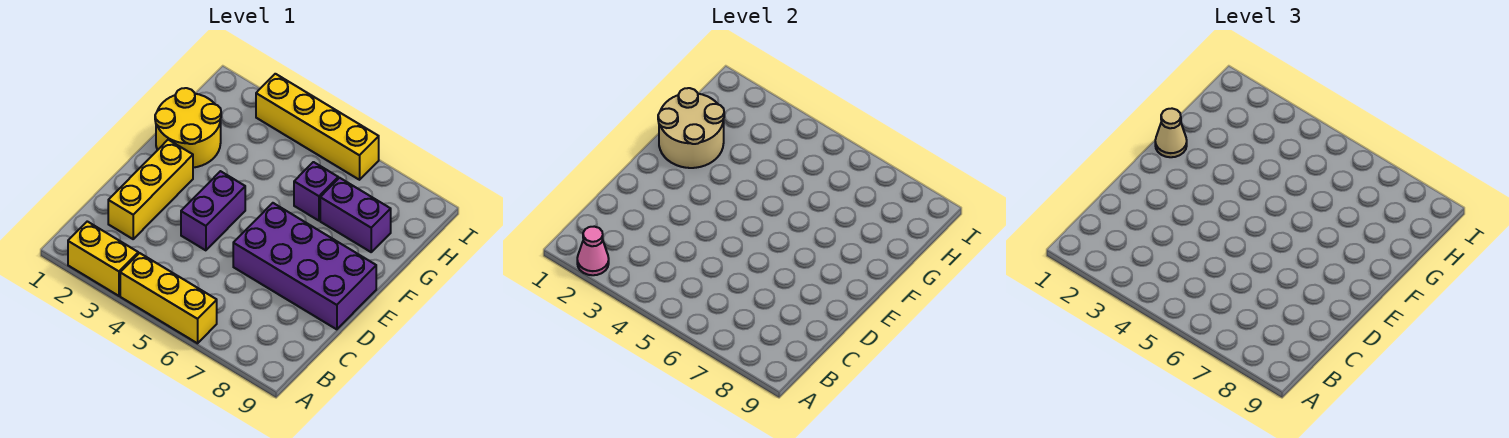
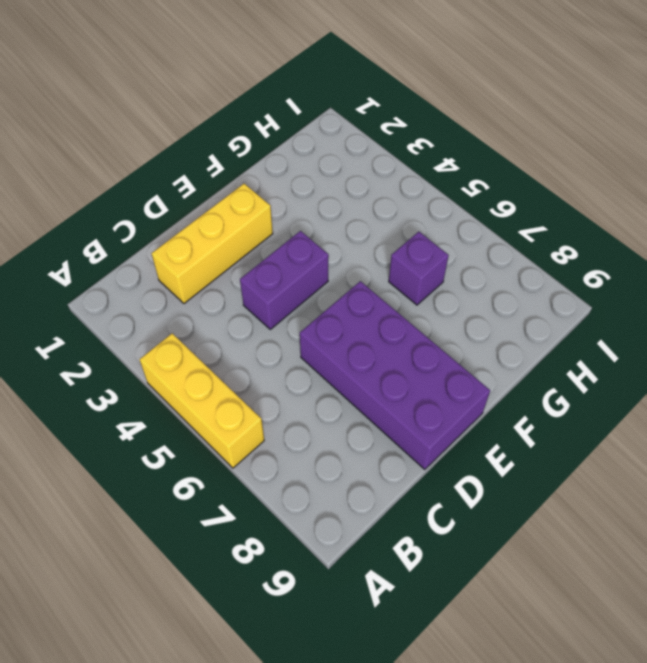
none -> yellow 1x2 brick [68,221,138,296]
none -> yellow 2x2 round brick [155,88,221,168]
none -> purple 1x2 brick [320,178,391,252]

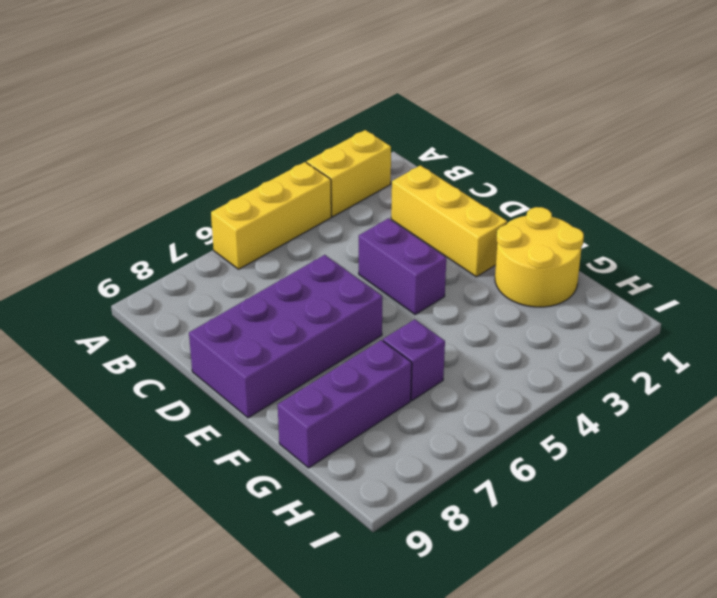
purple 1x3 brick [278,340,412,468] -> purple 1x2 brick [320,178,391,252]
none -> yellow 1x4 brick [256,74,379,180]
none -> pink 1x1 cone [577,227,609,275]
none -> tan 2x2 round brick [658,88,724,168]

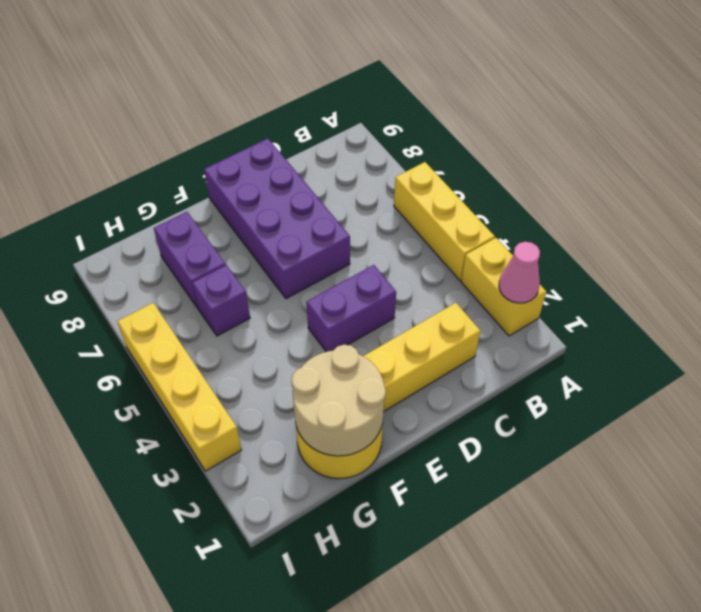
none -> tan 1x1 cone [1155,109,1187,157]

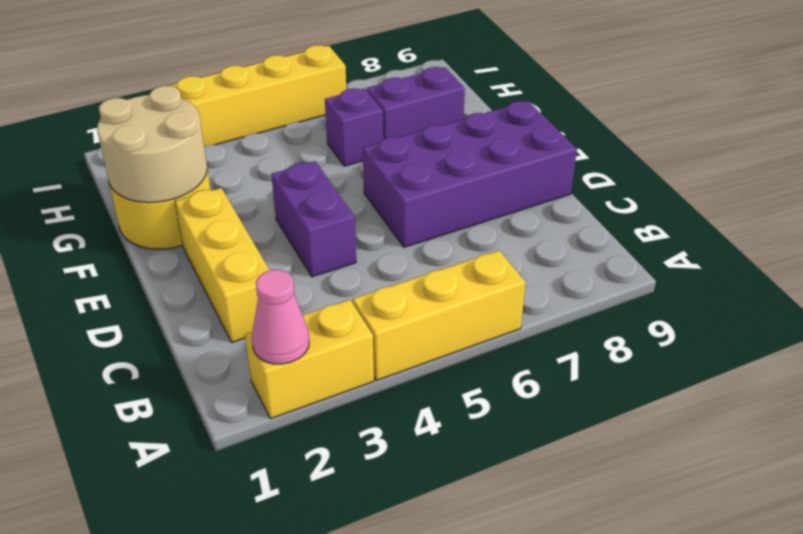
none -> tan 1x1 cone [1155,109,1187,157]

